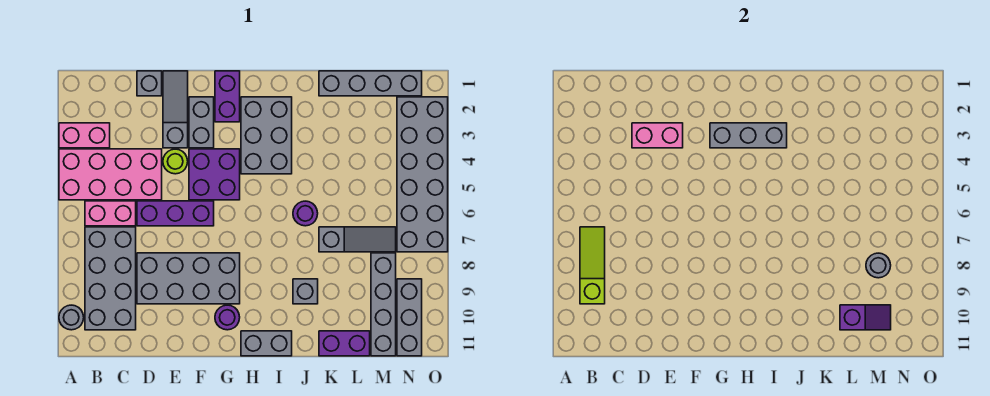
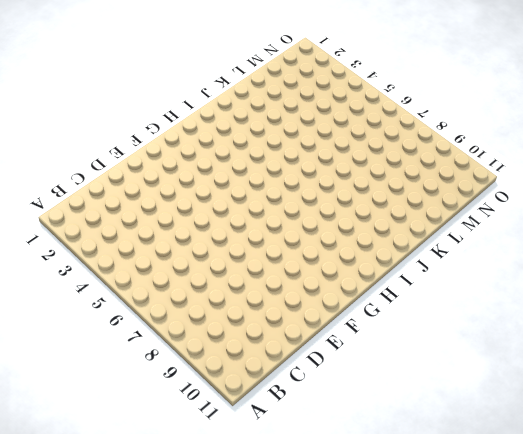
none -> pink 1x2 brick [59,123,110,148]
none -> pink 2x4 brick [59,149,162,200]
none -> grey 1x1 round brick [59,305,84,330]

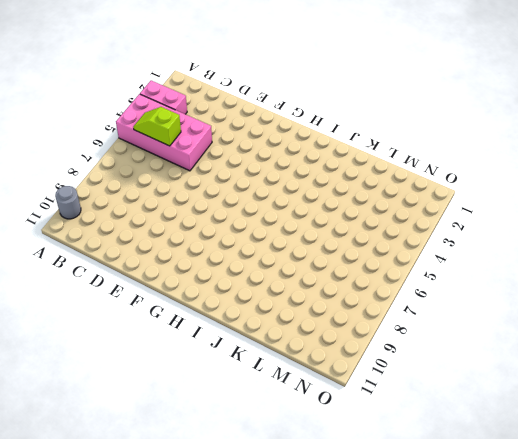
lime 1x2 slope [133,107,181,146] -> none
none -> pink 1x2 brick [85,201,136,226]
none -> grey 2x4 brick [85,227,136,330]
none -> grey 1x1 brick [137,71,162,96]

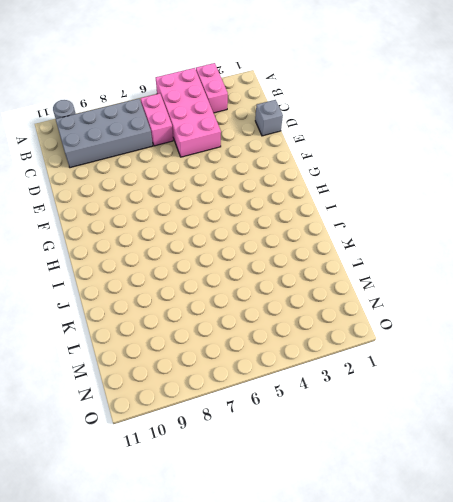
none -> purple 1x3 brick [137,201,214,226]
none -> grey 2x4 brick [137,253,240,304]
none -> grey 1x3 slope [163,71,188,148]

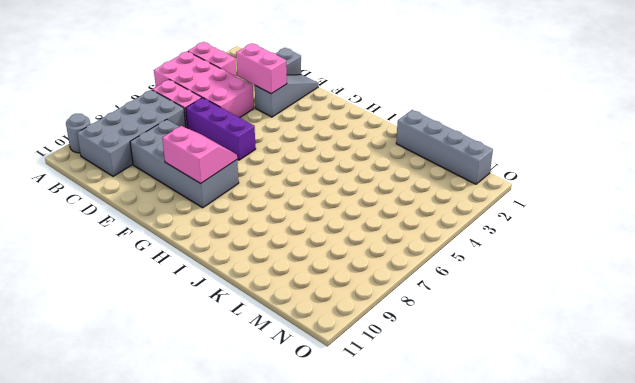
pink 2x2 slope [162,126,237,183] -> none
none -> lime 1x1 round brick [163,149,188,174]
none -> grey 1x2 brick [189,97,214,148]
none -> purple 2x2 brick [189,149,240,200]

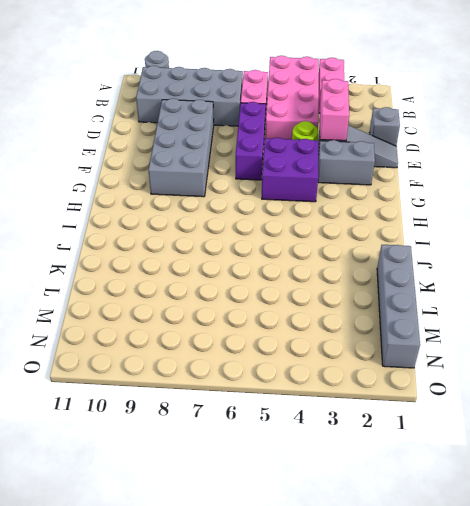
none -> purple 1x2 brick [215,71,240,122]
none -> purple 1x1 round brick [215,305,240,330]
none -> grey 2x3 brick [241,97,292,174]

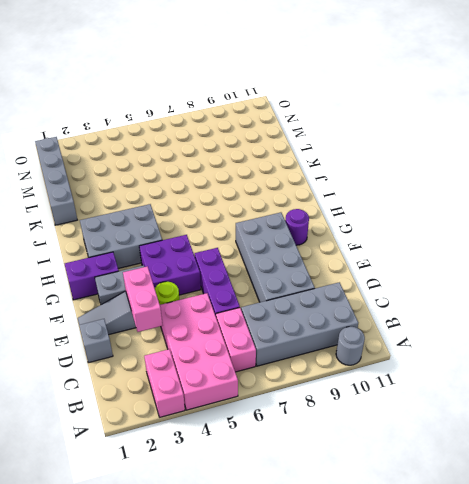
none -> grey 1x2 brick [241,331,292,356]
none -> purple 1x1 round brick [293,201,318,226]
none -> grey 1x1 brick [293,279,318,304]

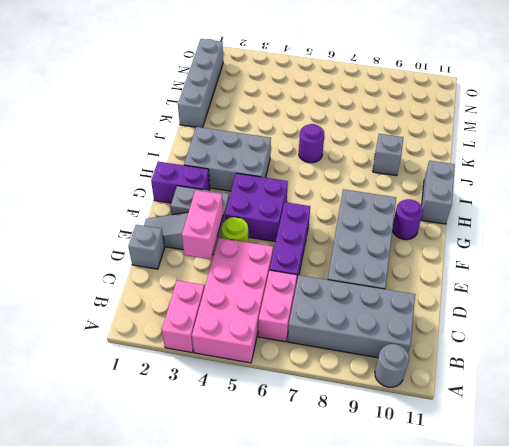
none -> grey 1x3 slope [319,227,396,252]
none -> purple 1x2 brick [319,331,370,356]
none -> grey 1x4 brick [371,253,396,356]

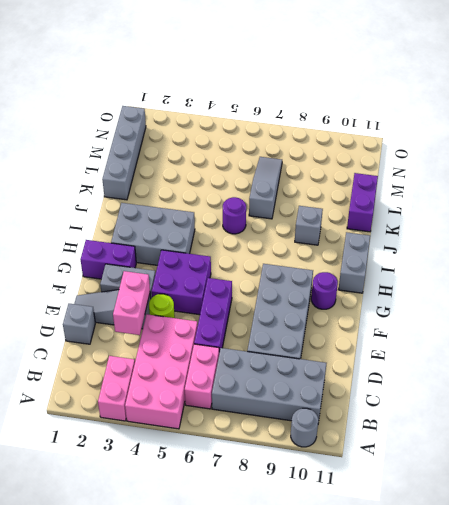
none -> grey 1x4 brick [371,253,396,356]
none -> grey 2x6 brick [397,97,448,252]
none -> grey 1x3 brick [397,279,422,356]

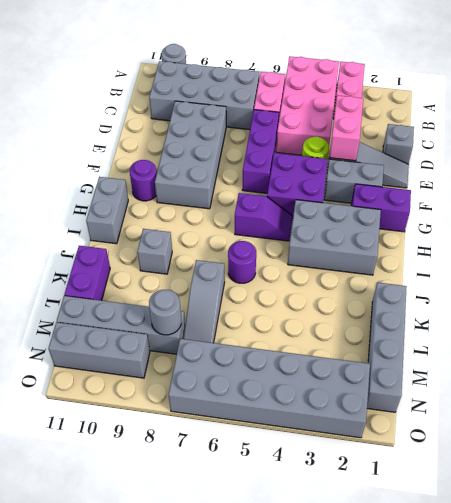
purple 1x2 slope [235,193,293,241] -> purple 1x2 slope turned to [840,305,891,330]
none -> lime 1x3 slope [580,227,605,304]
none -> grey 1x3 brick [710,123,787,148]

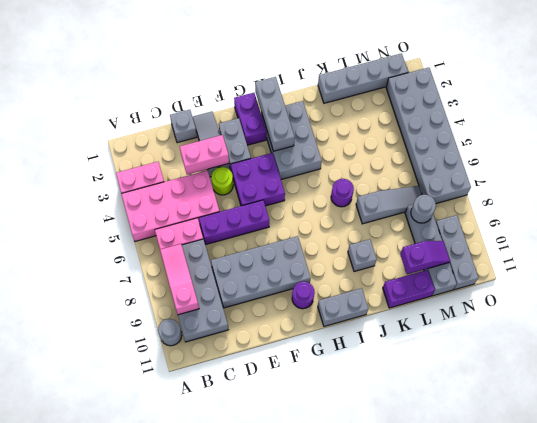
pink 1x3 slope [160,244,199,315] -> lime 1x3 slope [580,227,605,304]
grey 1x3 brick [255,77,295,151] -> grey 1x3 brick turned to [710,123,787,148]

